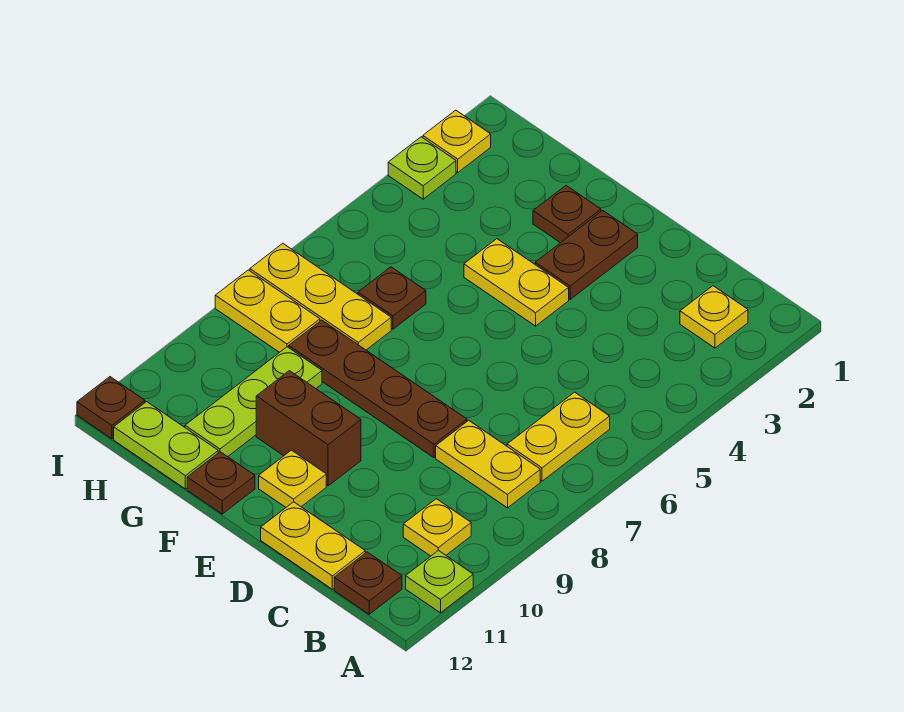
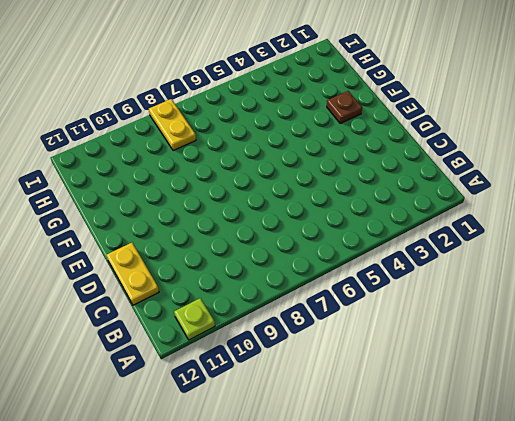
none -> yellow 1x1 plate [680,286,748,348]
none -> yellow 1x2 plate [507,392,610,481]
none -> yellow 1x2 plate [436,420,540,508]

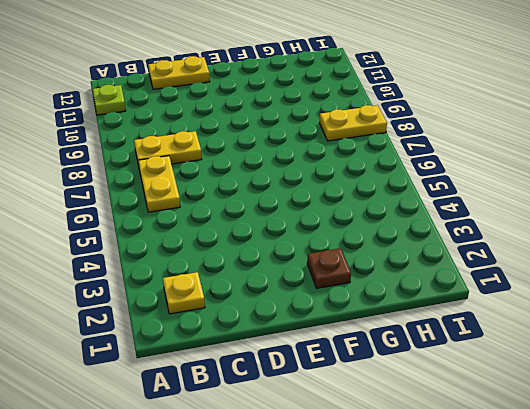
none -> yellow 1x1 plate [403,499,471,556]
none -> brown 1x1 plate [334,552,402,614]
none -> brown 1x4 plate [289,320,467,458]

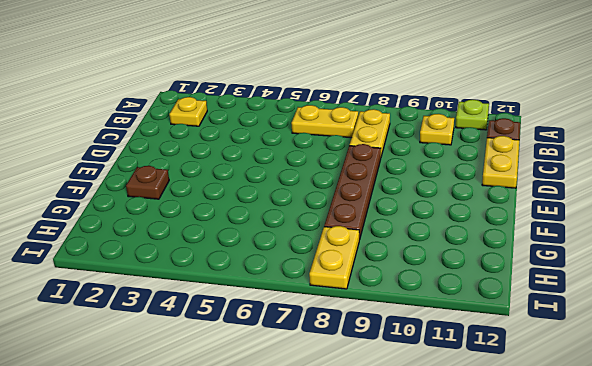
none -> brown 1x2 plate [535,211,638,299]
none -> yellow 1x2 plate [464,239,569,326]
none -> brown 1x2 brick [256,371,361,486]

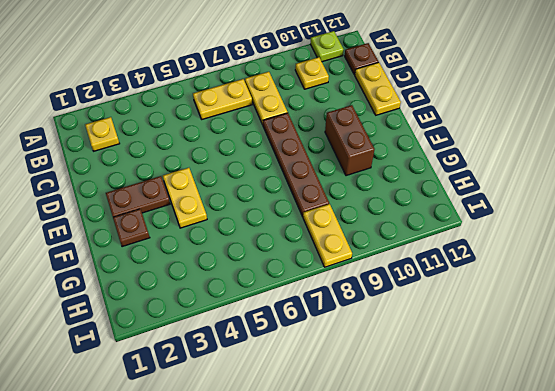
none -> yellow 1x1 plate [259,450,326,507]
none -> brown 1x1 plate [187,452,255,514]
none -> brown 1x1 plate [358,267,426,329]

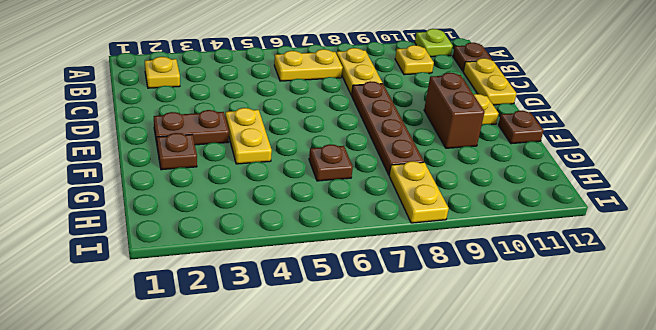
none -> yellow 1x3 plate [250,243,391,350]
none -> lime 1x3 plate [185,347,322,457]
none -> lime 1x2 plate [114,402,218,489]

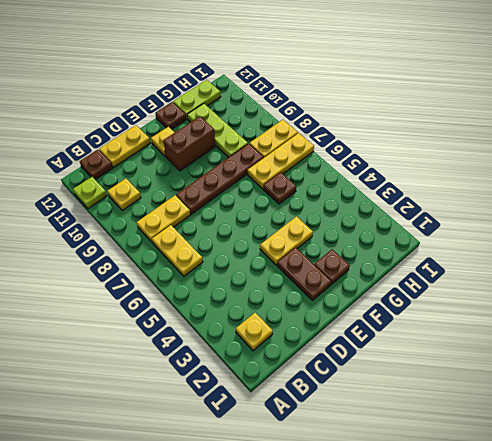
none -> yellow 1x1 plate [423,110,491,172]
none -> lime 1x1 plate [388,137,456,199]
none -> brown 1x1 plate [77,377,145,439]

